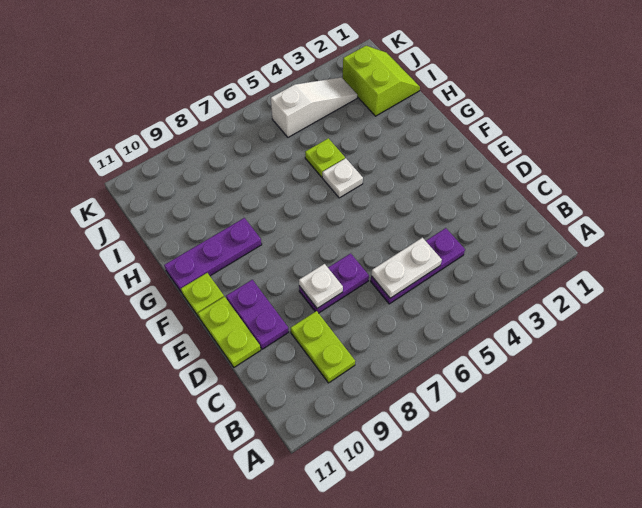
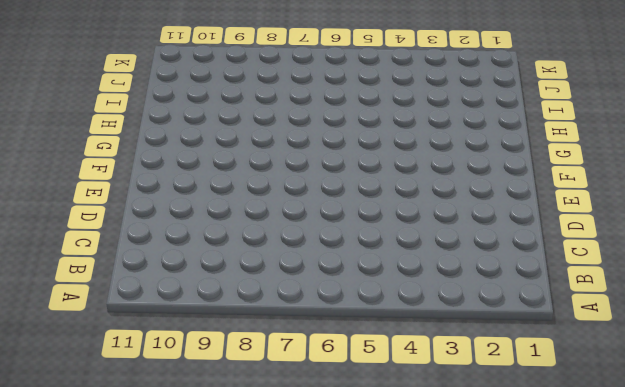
none -> lime 1x2 plate [291,311,355,383]
none -> purple 1x3 plate [371,228,465,304]
none -> purple 1x2 plate [299,253,369,313]

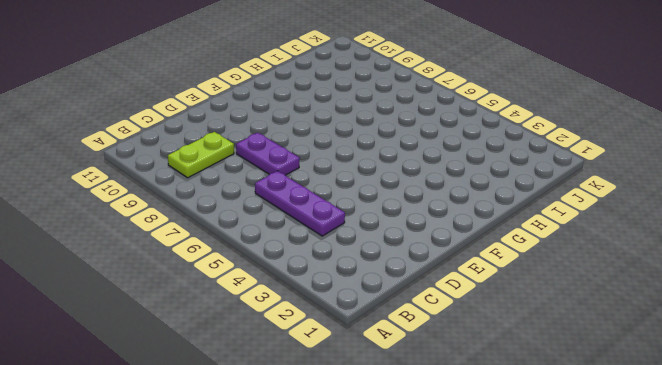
none -> purple 1x2 plate [226,280,289,349]
none -> lime 1x2 plate [198,297,261,367]
none -> lime 1x1 plate [181,273,224,317]

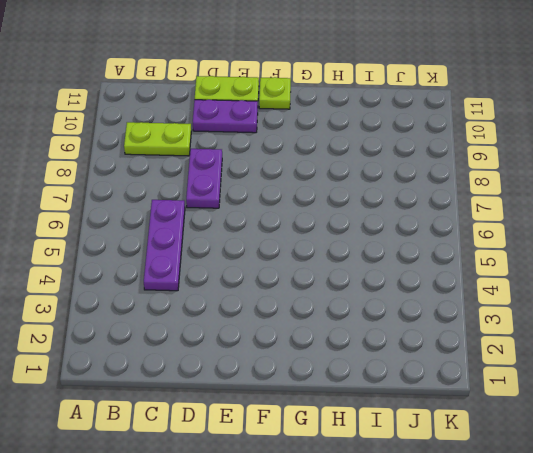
none -> white 1x1 plate [322,158,363,198]
none -> purple 1x3 plate [164,218,262,293]
none -> lime 1x1 plate [305,138,345,177]

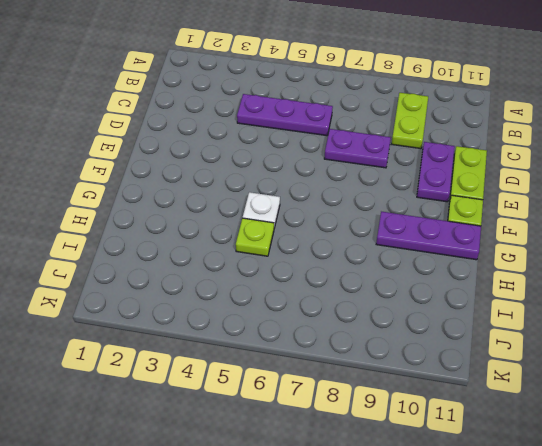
none -> lime 2x2 slope [343,46,420,116]
none -> white 1x3 slope [271,77,357,137]
none -> white 1x2 plate [371,238,442,298]

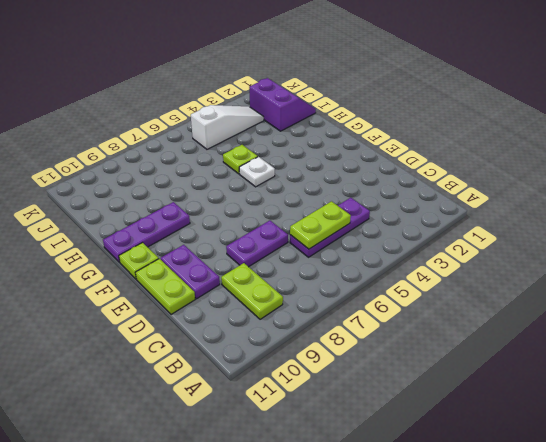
lime 1x2 plate [290,201,351,249] -> white 1x2 plate [371,238,442,298]
purple 2x2 slope [249,78,316,131] -> lime 2x2 slope [343,46,420,116]
none -> white 1x1 plate [299,264,343,308]

